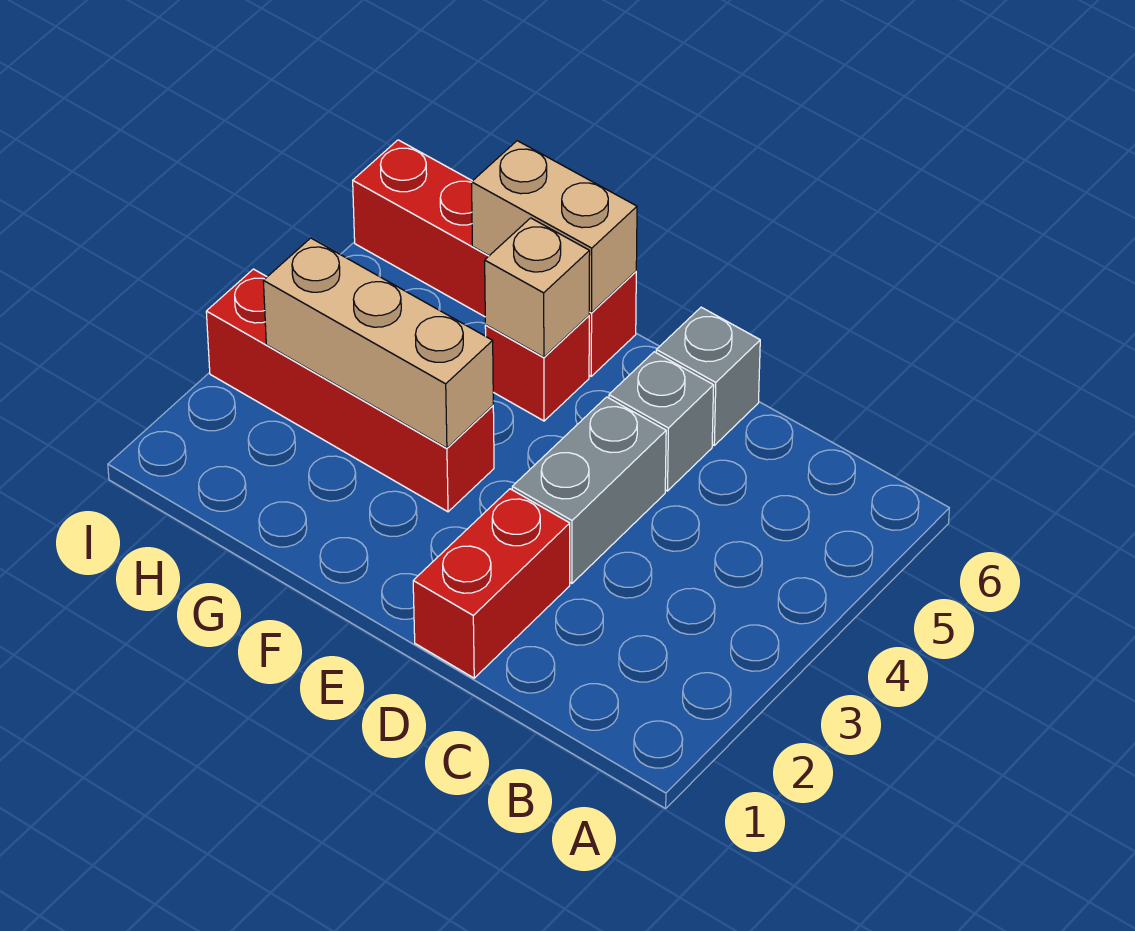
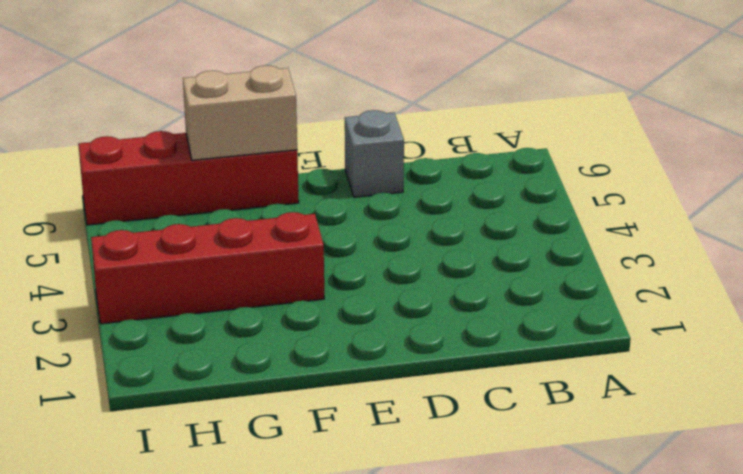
none -> red 1x2 brick [413,489,570,678]
none -> grey 1x2 brick [512,397,666,583]

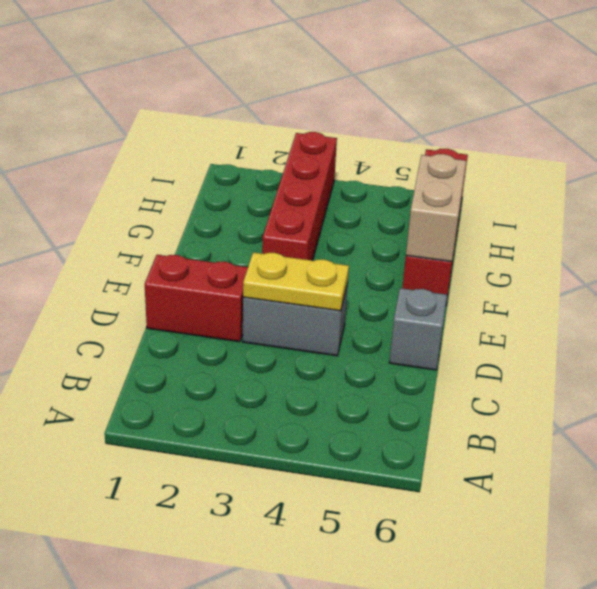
yellow 1x2 plate [243,252,349,311] -> none
none -> grey 1x1 brick [609,352,714,491]
none -> red 1x1 brick [485,316,589,421]

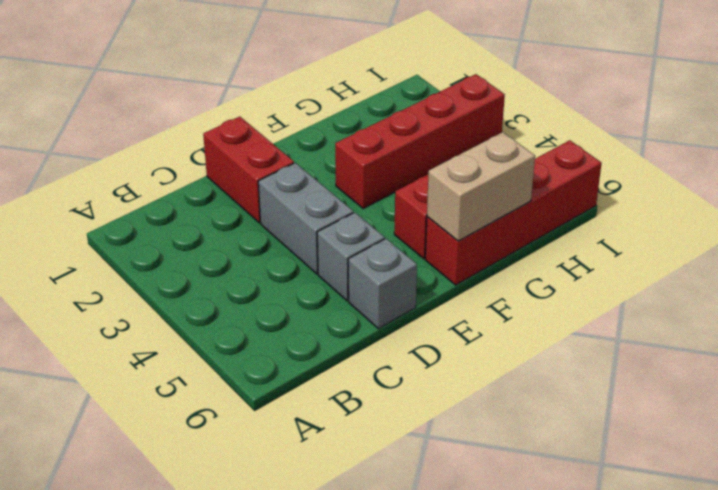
none -> tan 1x3 brick [263,238,493,448]
none -> tan 1x1 brick [485,218,590,357]

